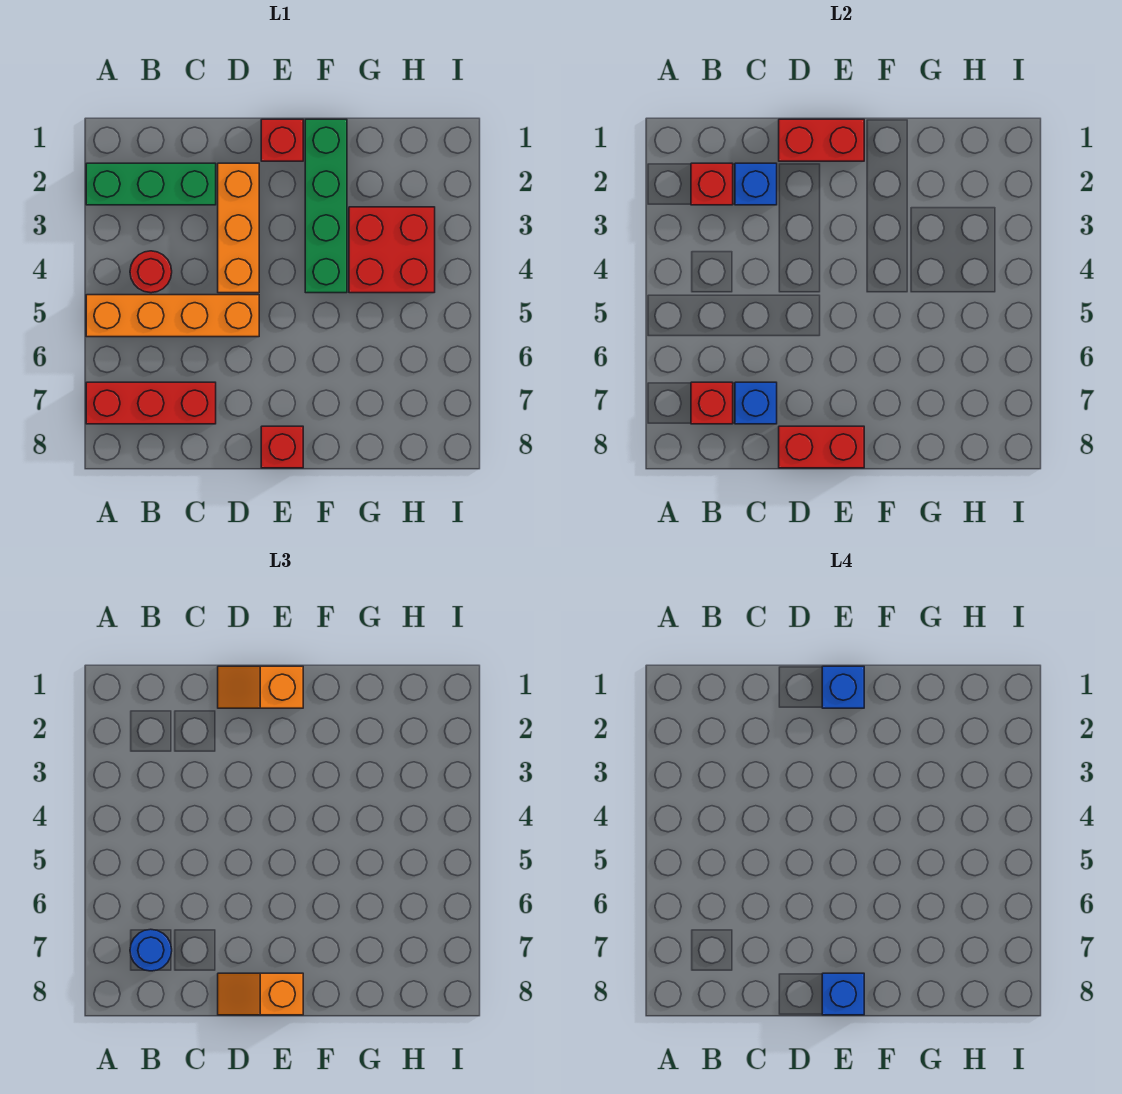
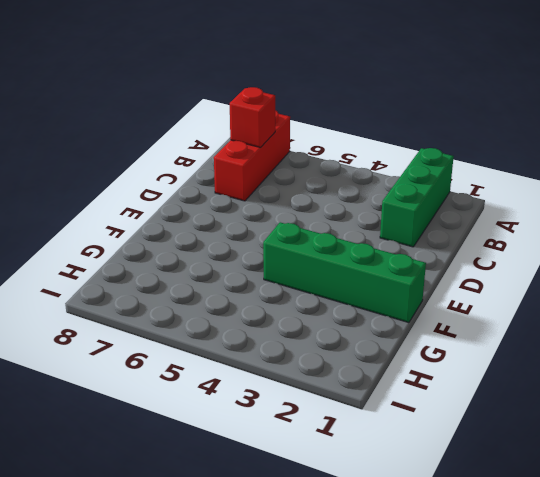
none -> orange 1x4 brick [86,295,259,337]
none -> red 1x1 round brick [130,251,172,293]
none -> orange 1x3 brick [218,163,259,293]

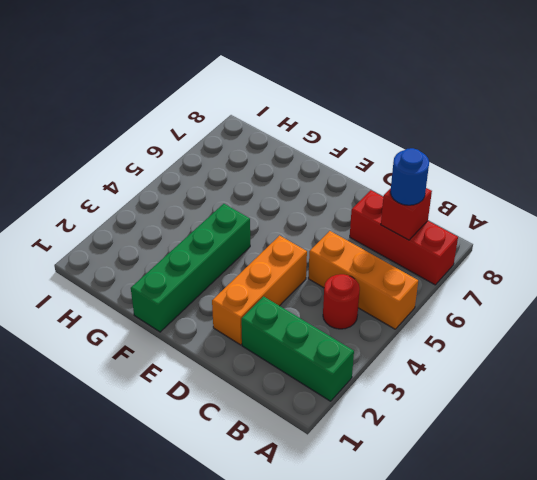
orange 1x3 brick [308,231,418,329] -> orange 1x4 brick [86,295,259,337]
none -> red 1x1 brick [261,119,303,161]
none -> red 1x1 brick [261,426,303,468]
none -> red 2x2 brick [349,207,435,293]

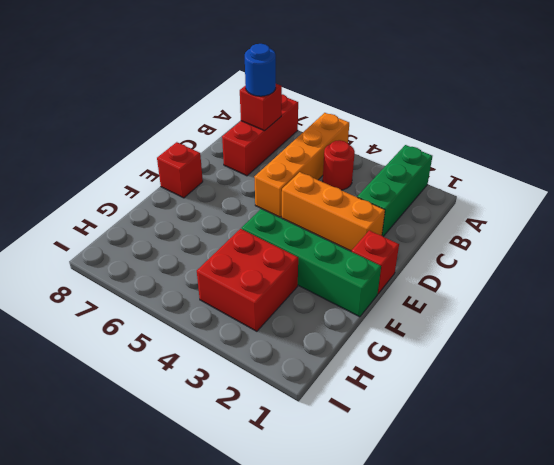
none -> red 1x1 brick [691,163,733,205]
none -> blue 1x1 brick [735,163,777,205]
none -> blue 1x1 brick [735,382,777,424]

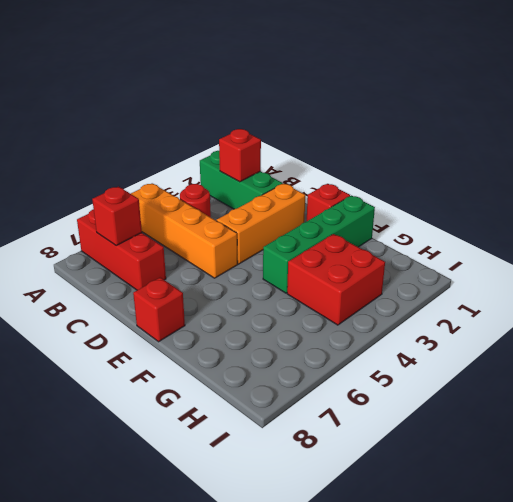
none -> blue 1x1 brick [735,163,777,205]
none -> blue 1x1 brick [735,382,777,424]
none -> red 1x2 brick [779,119,864,161]

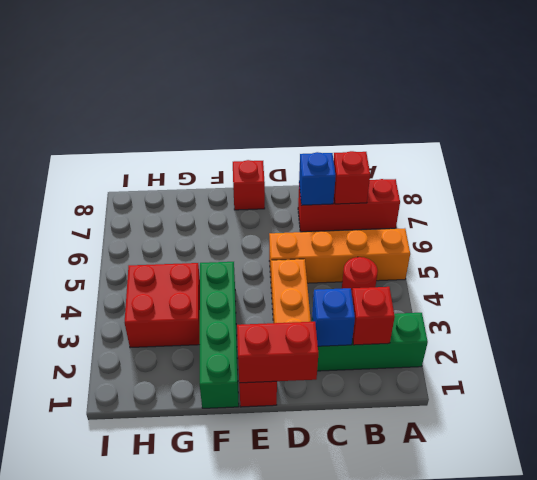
none -> red 1x2 brick [779,426,864,468]
none -> blue 1x1 round brick [130,929,172,971]
none -> orange 1x2 slope [218,666,303,708]

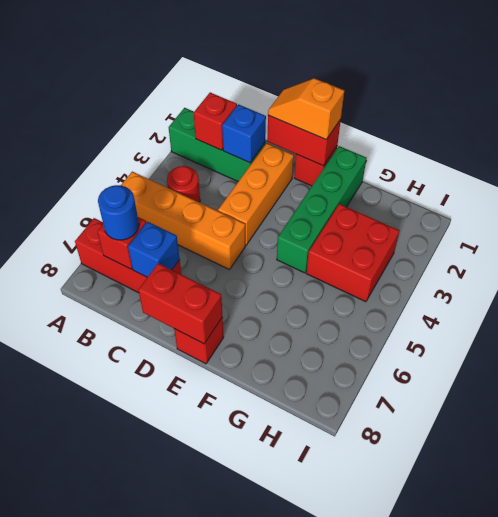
none -> orange 1x2 slope [218,973,303,1015]
none -> blue 1x1 brick [822,666,864,708]
none -> blue 1x1 brick [822,973,864,1015]

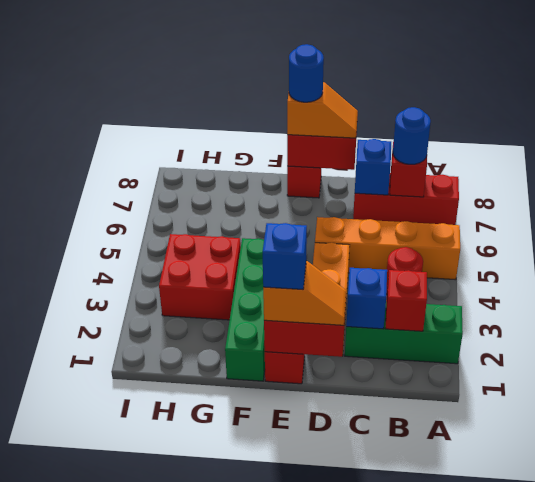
blue 1x1 round brick [289,44,324,102] -> blue 1x1 brick [822,973,864,1015]

